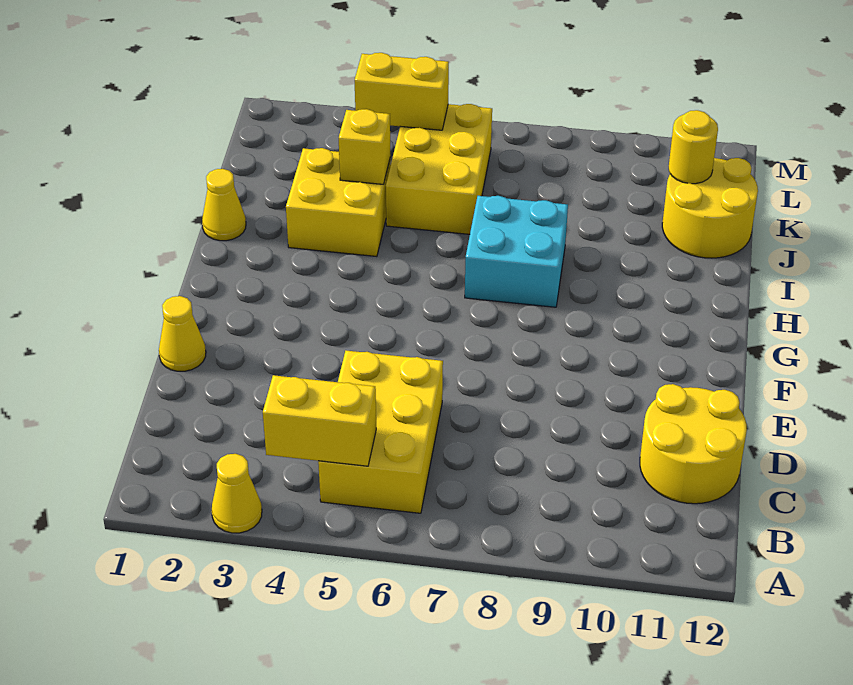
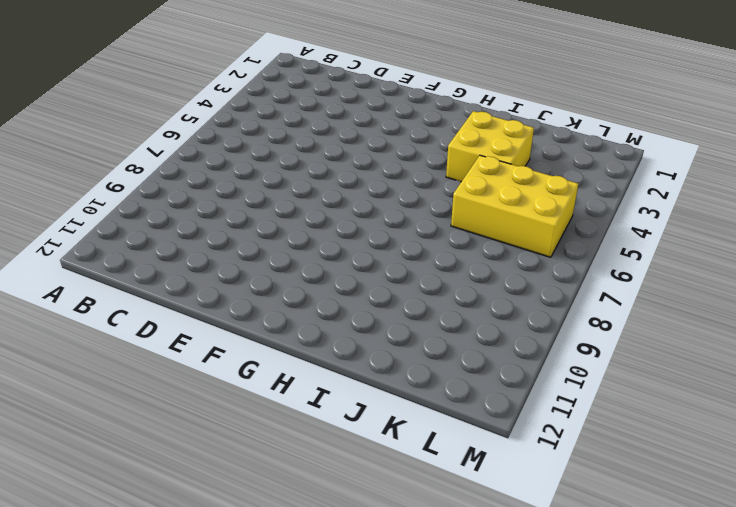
none -> yellow 1x1 cone [212,454,262,533]
none -> yellow 2x3 brick [318,351,443,513]
none -> yellow 2x2 round brick [640,384,747,504]

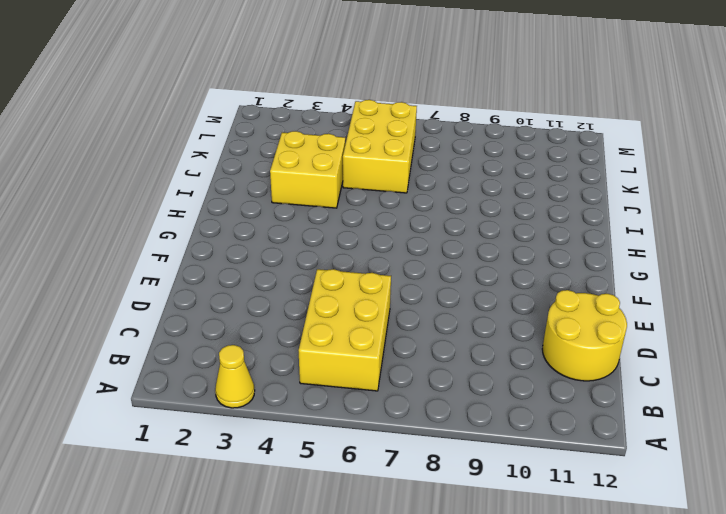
none -> yellow 1x1 cone [159,296,206,371]
none -> cyan 2x2 brick [465,196,568,307]
none -> yellow 1x1 cone [202,169,246,241]

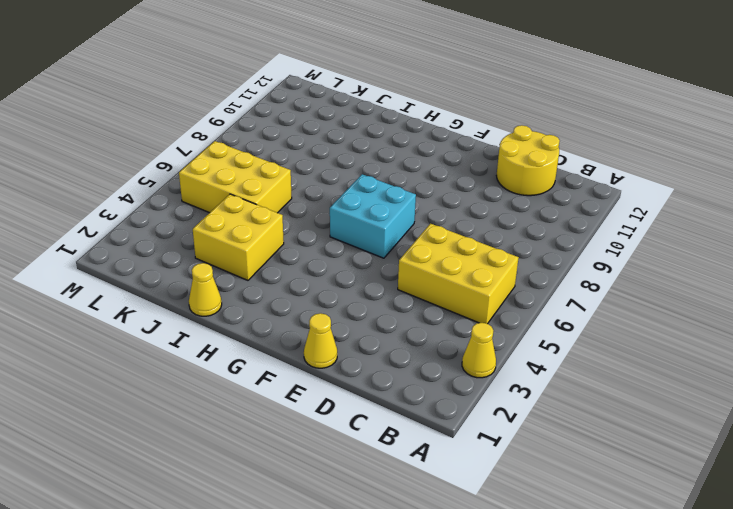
cyan 2x2 brick [330,174,416,258] -> cyan 2x2 brick moved to [465,196,568,307]
none -> yellow 2x2 round brick [662,158,758,258]
none -> yellow 1x2 brick [263,375,376,466]
none -> yellow 1x1 brick [339,109,391,185]

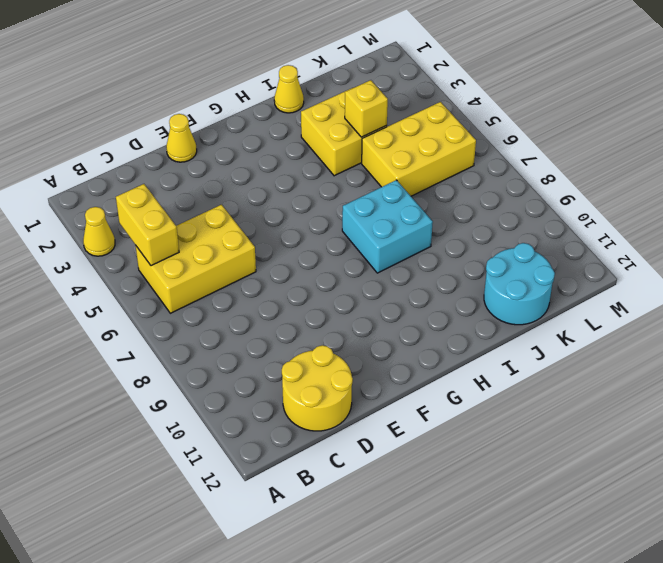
cyan 2x2 round brick [484,243,555,325] -> yellow 2x2 round brick [662,158,758,258]
none -> yellow 1x1 round brick [669,110,718,184]
none -> yellow 1x2 brick [355,53,449,130]

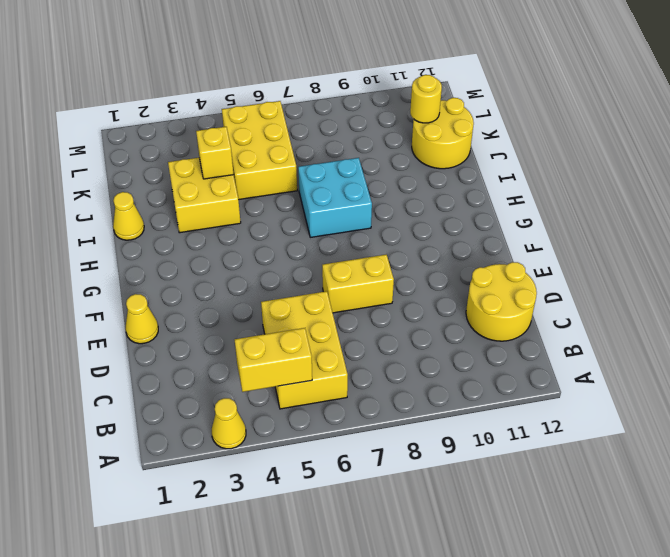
yellow 1x2 brick [322,255,394,313] -> yellow 1x2 brick moved to [355,53,449,130]

